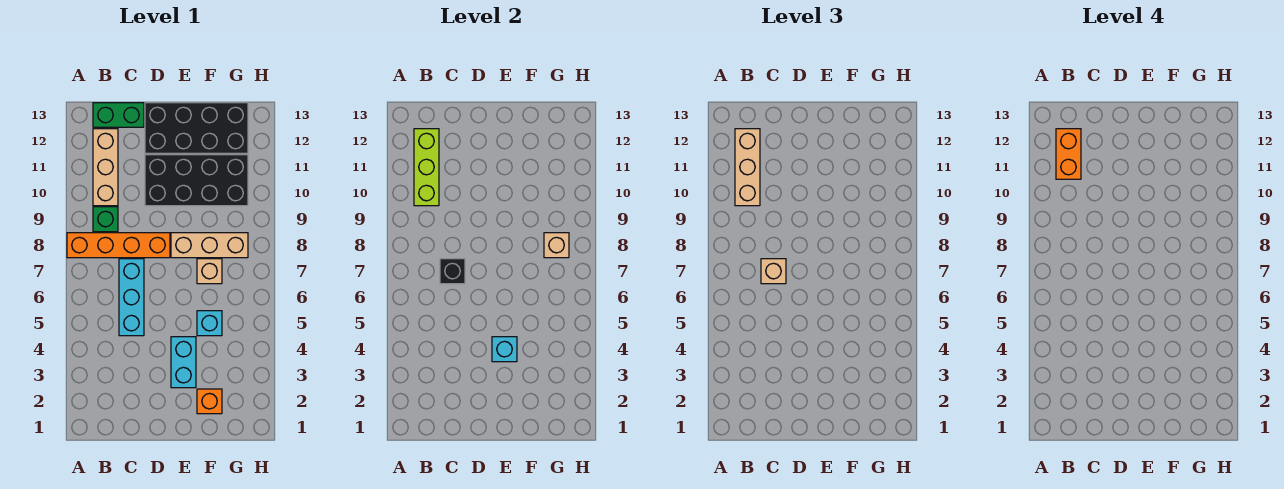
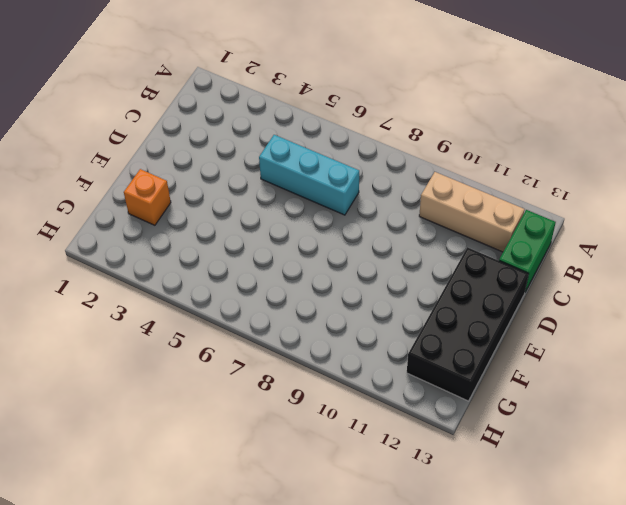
none -> orange 1x4 brick [67,233,170,258]
none -> green 1x1 brick [93,207,118,232]
none -> black 2x4 brick [145,155,248,206]

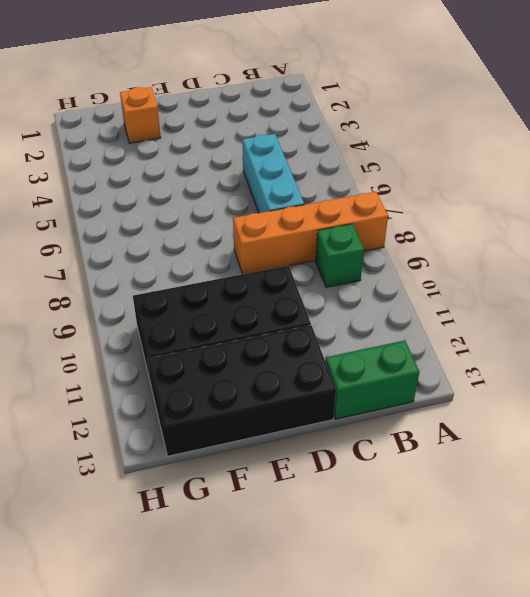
none -> tan 1x3 brick [93,129,118,206]
none -> cyan 1x2 brick [171,337,196,388]
none -> tan 1x3 brick [171,233,248,258]

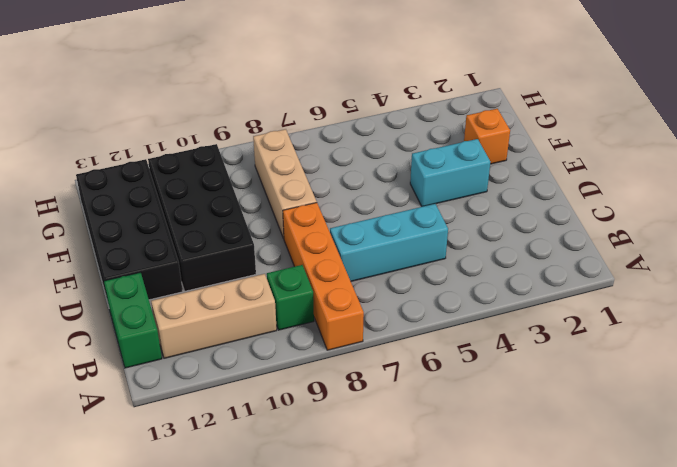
none -> cyan 1x1 brick [197,311,222,336]
none -> tan 1x1 brick [197,259,222,284]
none -> lime 1x3 brick [414,129,439,206]

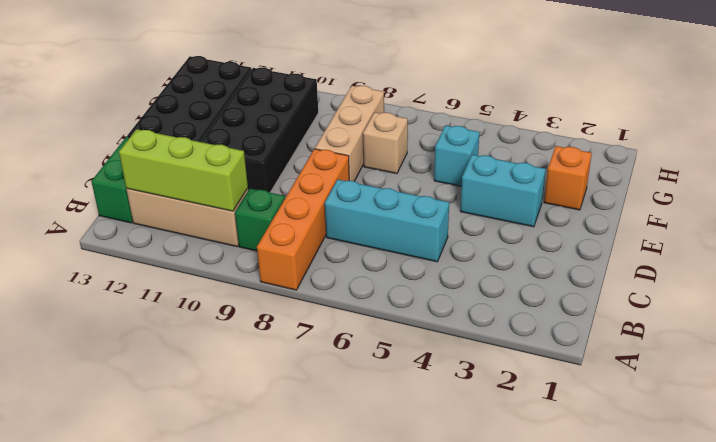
none -> black 1x1 brick [440,259,465,284]
none -> cyan 1x1 brick [492,337,517,362]
none -> tan 1x1 brick [544,233,569,258]

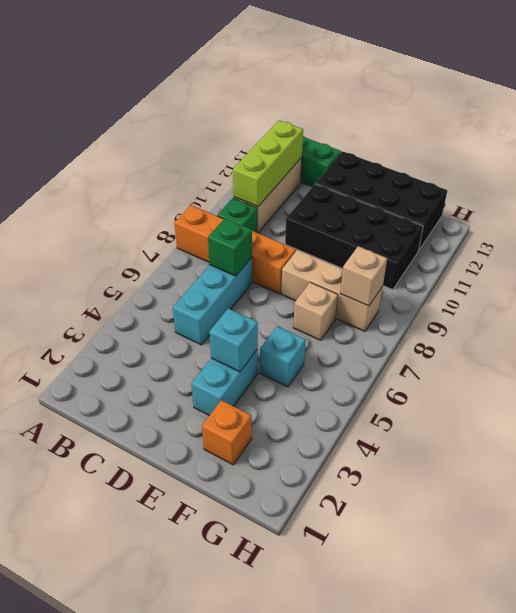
green 1x1 brick [208,218,252,276] -> black 1x1 brick [440,259,465,284]
none -> tan 1x3 brick [735,129,760,206]
none -> tan 1x1 brick [761,259,786,284]
none -> orange 1x2 brick [1056,129,1081,179]

